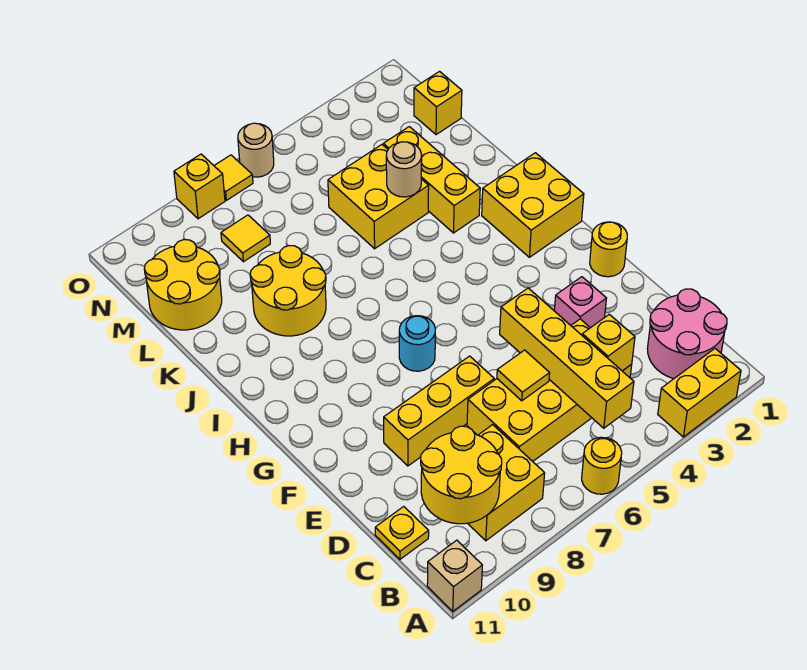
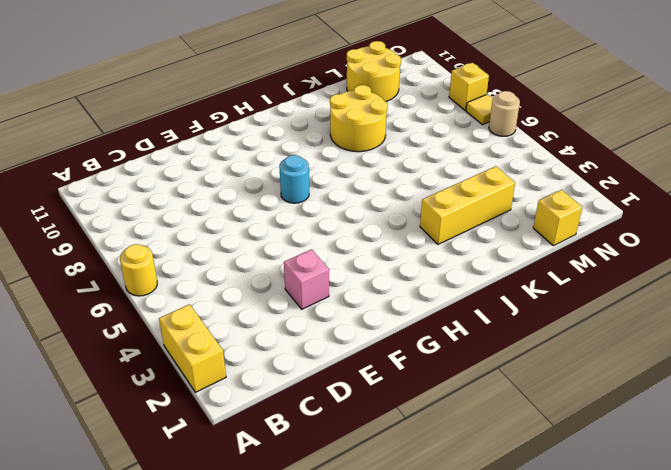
none -> tan 1x1 brick [427,540,482,611]
none -> pink 2x2 round brick [647,289,727,379]
none -> yellow 2x2 brick [468,425,545,541]

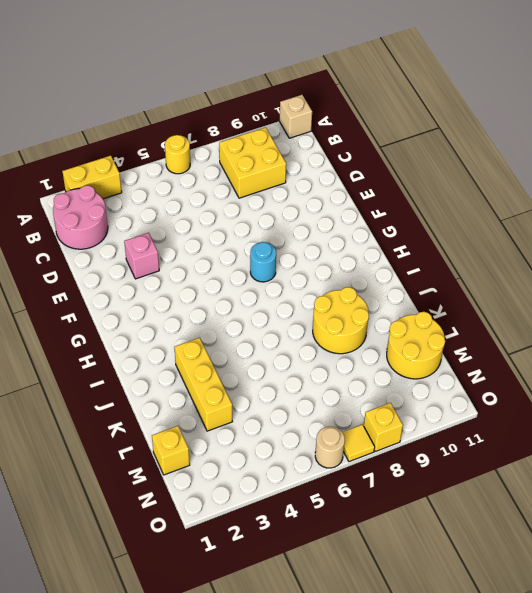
none -> yellow 2x4 brick [467,319,632,461]
none -> yellow 1x1 plate [375,507,429,559]
none -> yellow 1x3 brick [384,356,494,466]

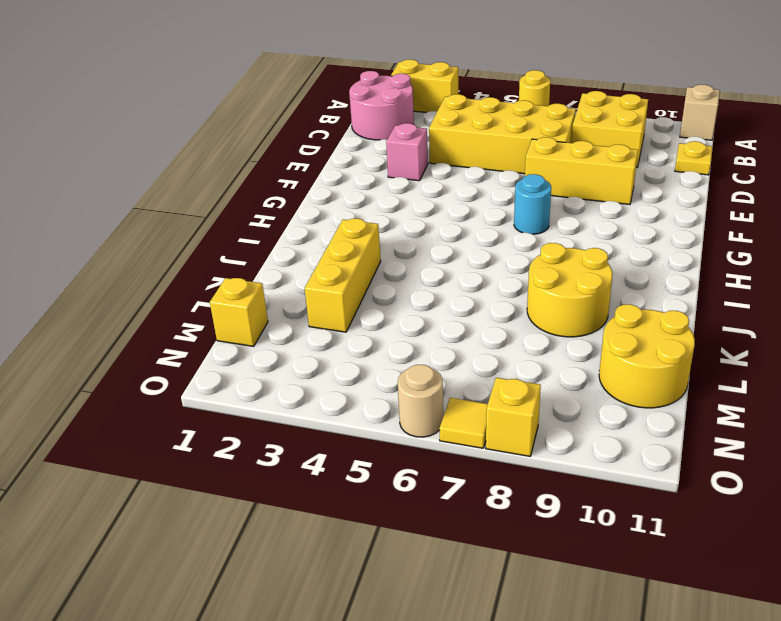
none -> yellow 1x1 round brick [590,222,627,277]
none -> yellow 2x2 brick [482,153,584,257]
none -> yellow 2x2 brick [328,145,429,249]

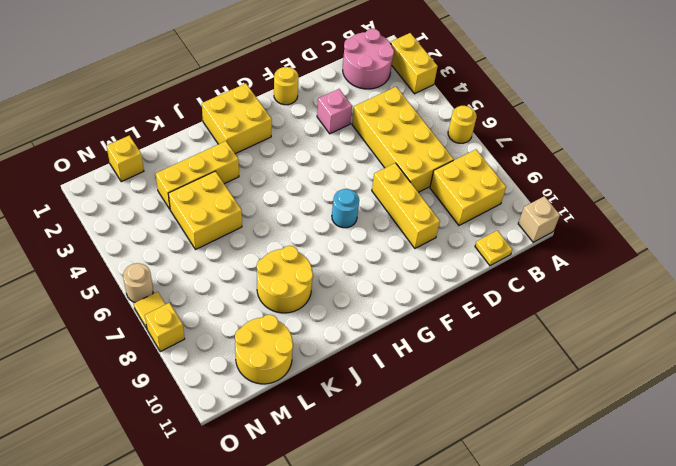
none -> yellow 1x1 tile [221,215,270,262]
none -> yellow 1x4 brick [500,288,634,428]
none -> yellow 2x2 round brick [421,426,502,524]

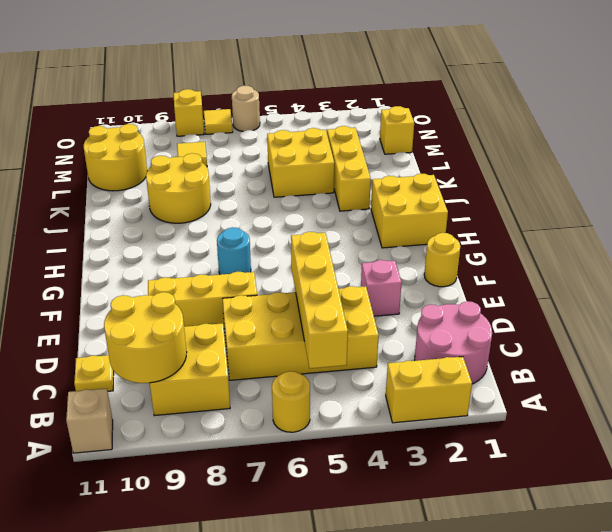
none -> yellow 1x1 brick [582,314,635,371]
none -> yellow 1x1 tile [497,350,550,401]
none -> tan 1x1 round brick [386,142,422,197]

